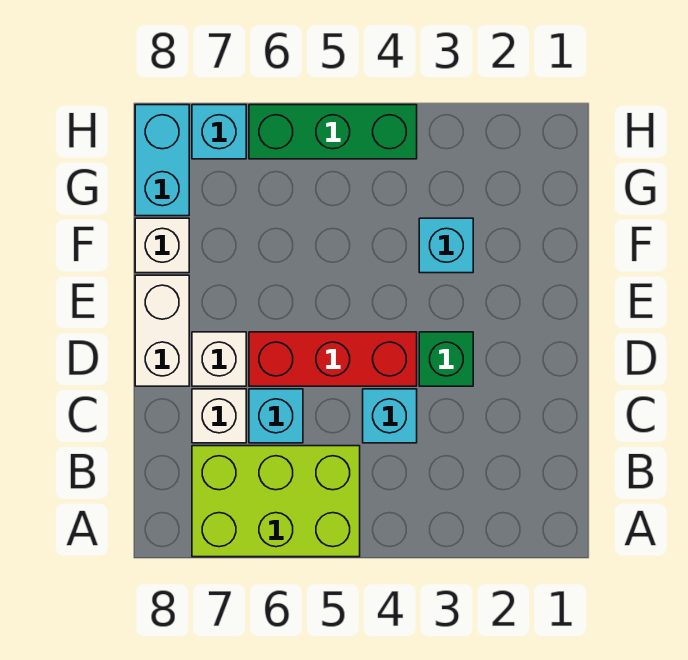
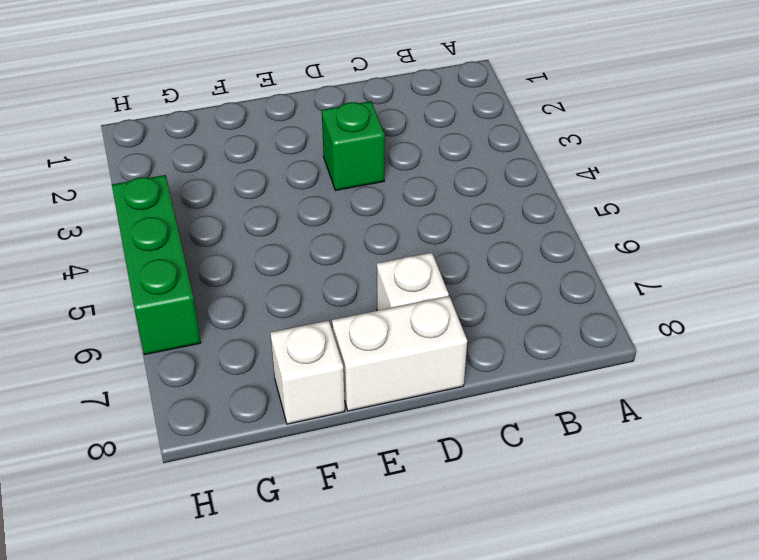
none -> lime 2x3 brick [192,446,360,557]
none -> cyan 1x1 brick [363,389,417,443]
none -> cyan 1x1 brick [249,389,303,443]

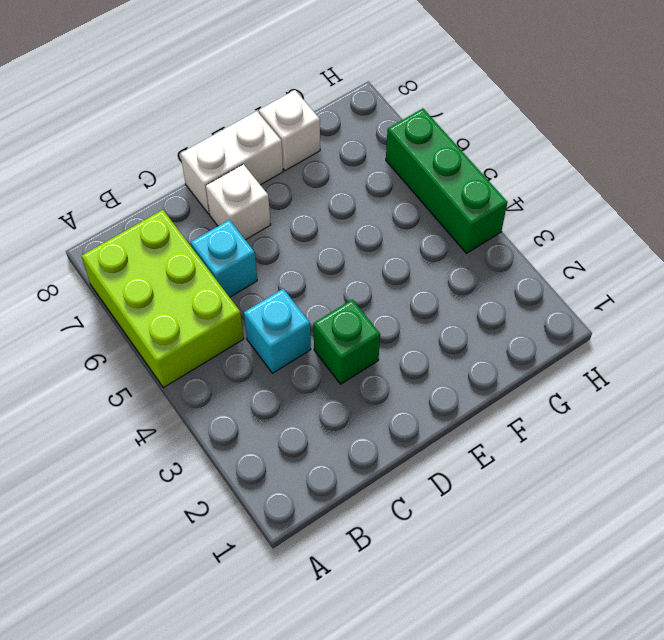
none -> white 1x1 brick [192,389,246,443]
none -> red 1x3 brick [249,332,417,386]
none -> cyan 1x1 brick [419,218,473,273]

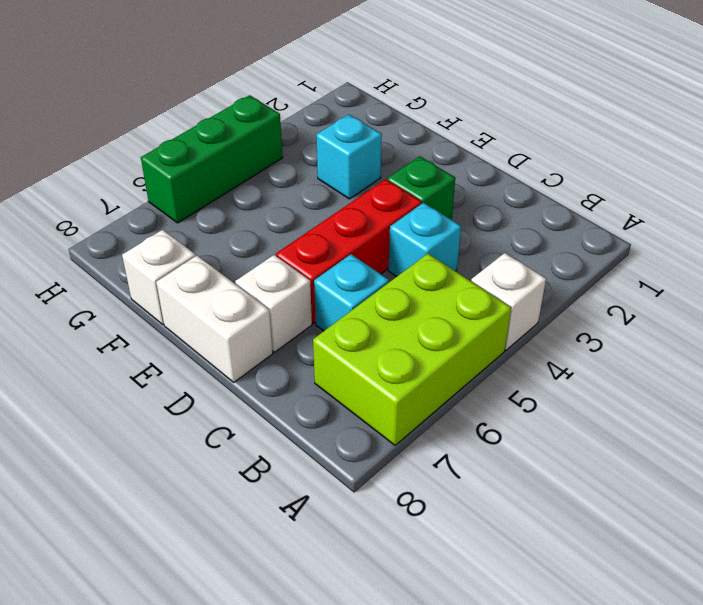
white 1x1 brick [471,253,546,350] -> white 1x1 brick moved to [192,389,246,443]
none -> cyan 1x2 brick [135,105,189,216]
none -> cyan 1x1 brick [192,105,246,159]

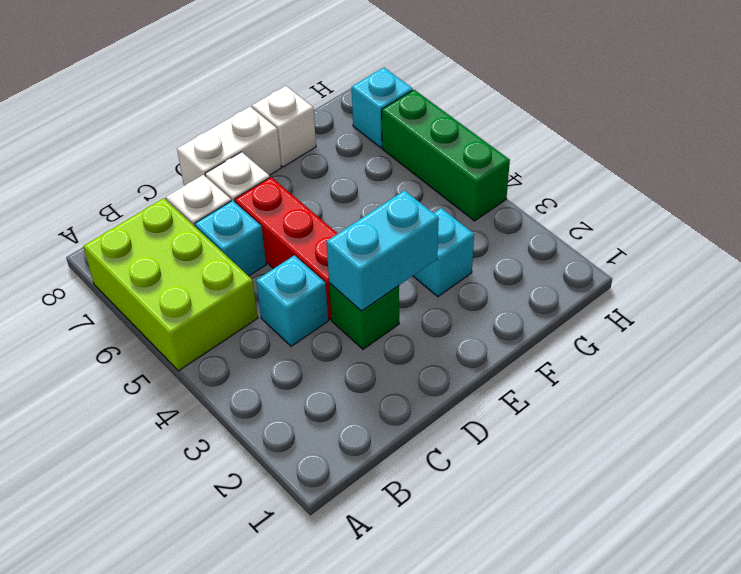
cyan 1x2 brick [326,190,439,311] -> cyan 1x2 brick moved to [135,105,189,216]

